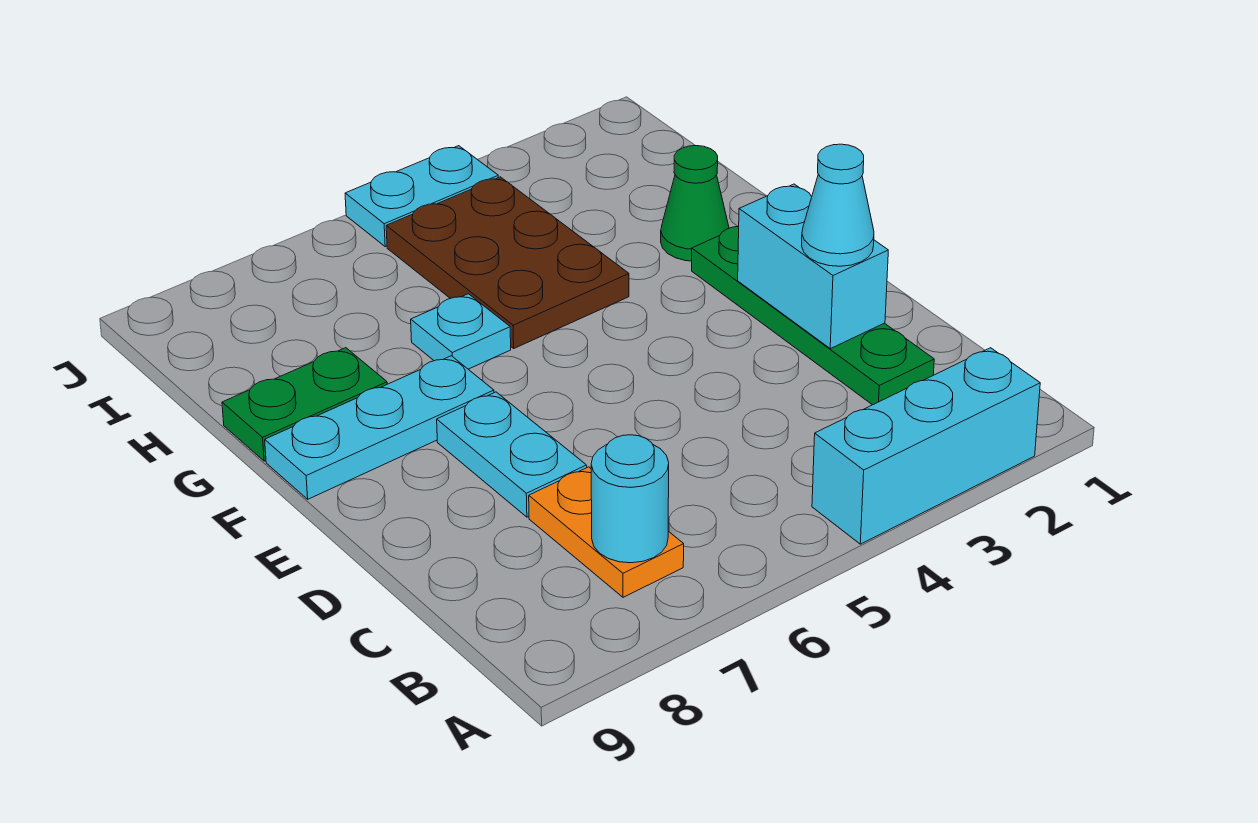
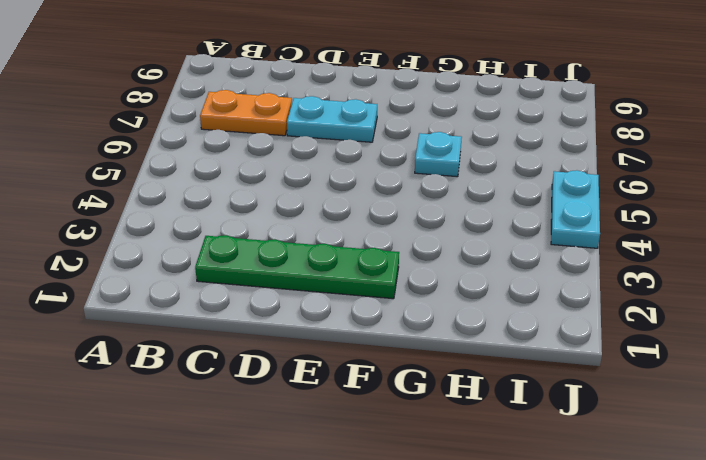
none -> cyan 1x3 brick [812,348,1040,544]
none -> cyan 1x3 plate [265,356,494,499]
none -> green 1x1 cone [661,146,729,261]

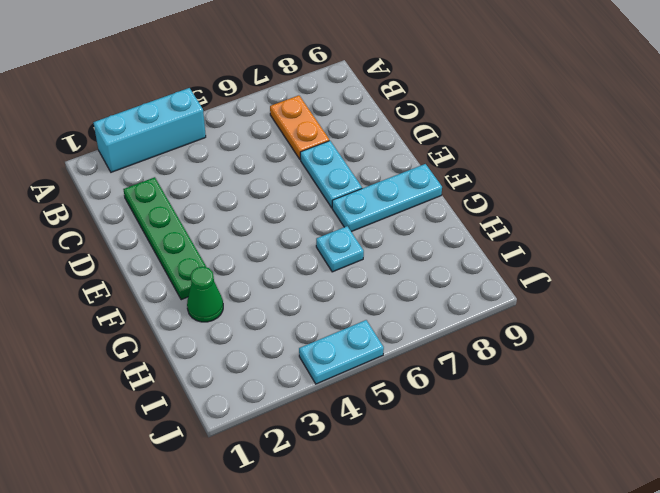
none -> brown 2x3 plate [386,177,629,348]
none -> green 1x2 plate [222,348,387,461]
none -> cyan 1x1 round brick [591,435,669,563]

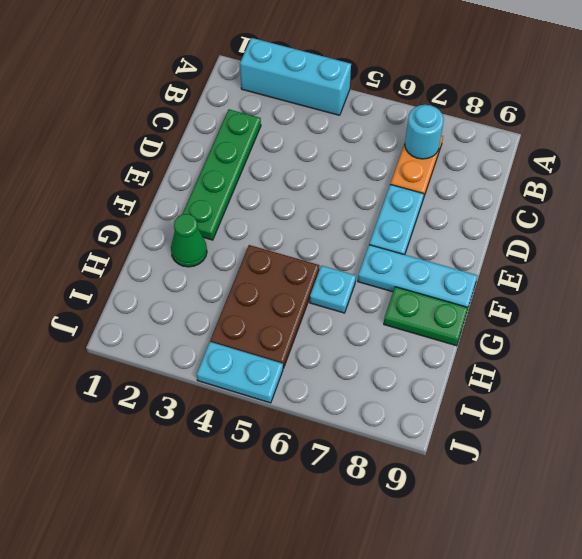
none -> cyan 1x2 brick [738,184,888,349]
none -> cyan 1x1 cone [802,144,874,266]

